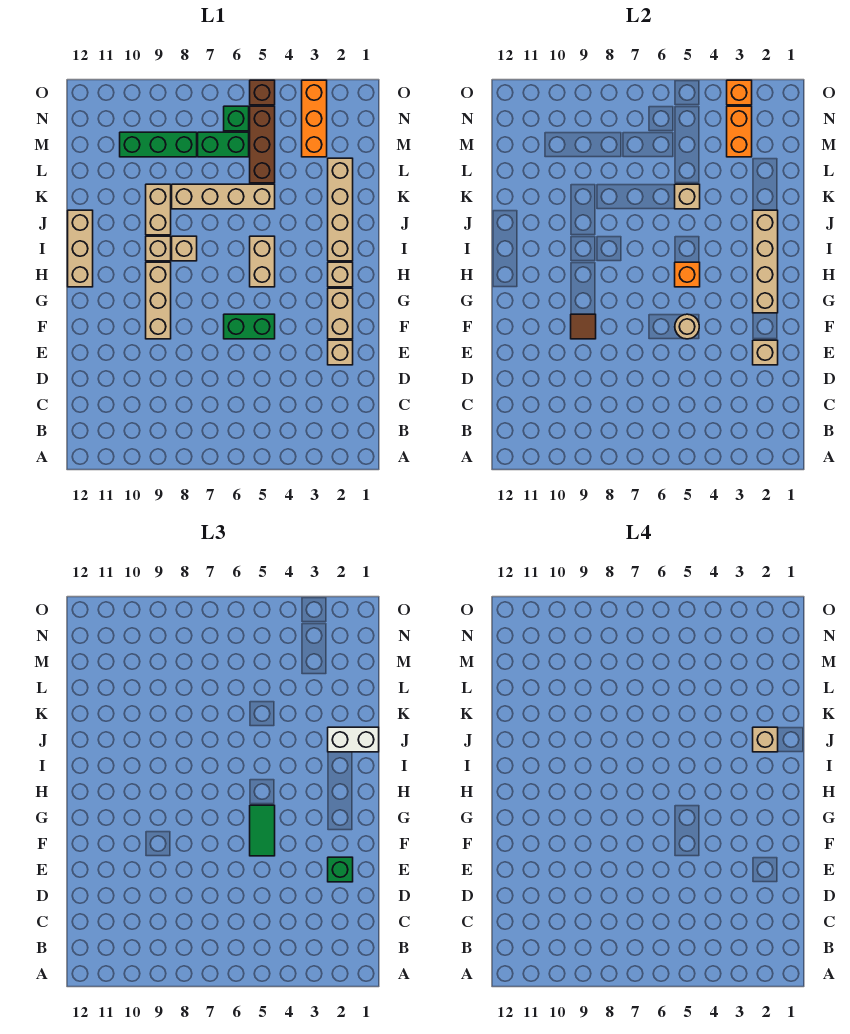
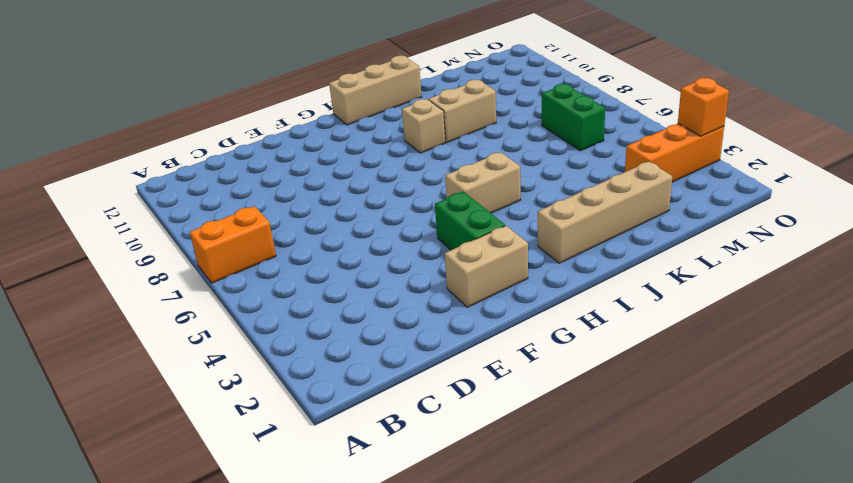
orange 1x2 brick [190,206,276,283] -> orange 1x2 brick moved to [727,106,752,157]
green 1x2 brick [435,192,505,250] -> green 1x2 brick moved to [224,314,275,339]
none -> tan 1x1 brick [328,340,353,365]
none -> tan 1x3 brick [146,262,171,339]
none -> tan 1x1 brick [328,262,353,287]
none -> tan 1x1 brick [172,236,197,261]

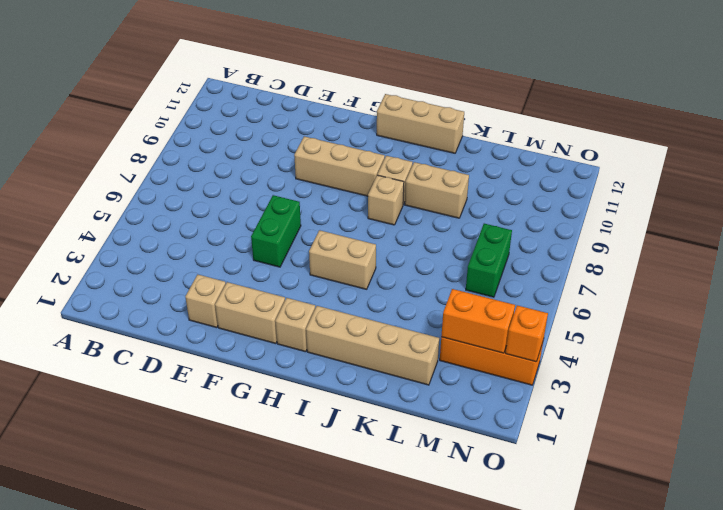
none -> tan 1x4 brick [172,184,275,209]
none -> brown 1x3 brick [250,106,275,183]
none -> green 1x3 brick [120,132,197,157]
none -> green 1x1 brick [224,106,249,131]

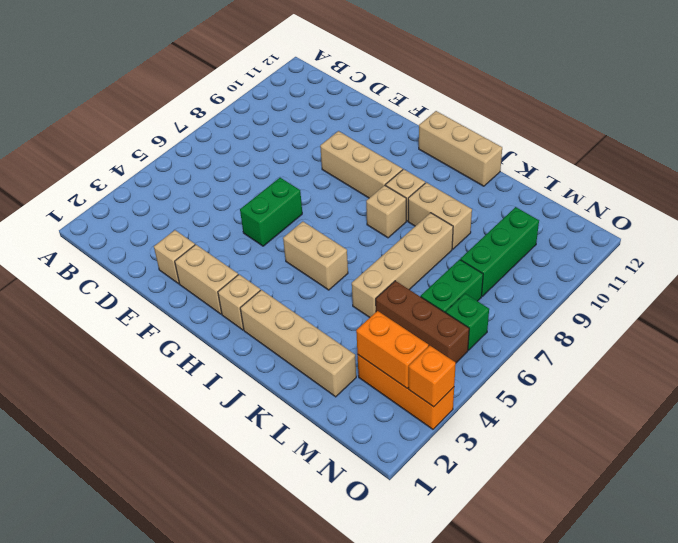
none -> brown 1x1 brick [250,80,275,105]
none -> tan 1x1 brick [753,340,778,365]
none -> tan 1x1 round brick [675,314,699,339]
none -> brown 1x1 tile [571,314,596,339]

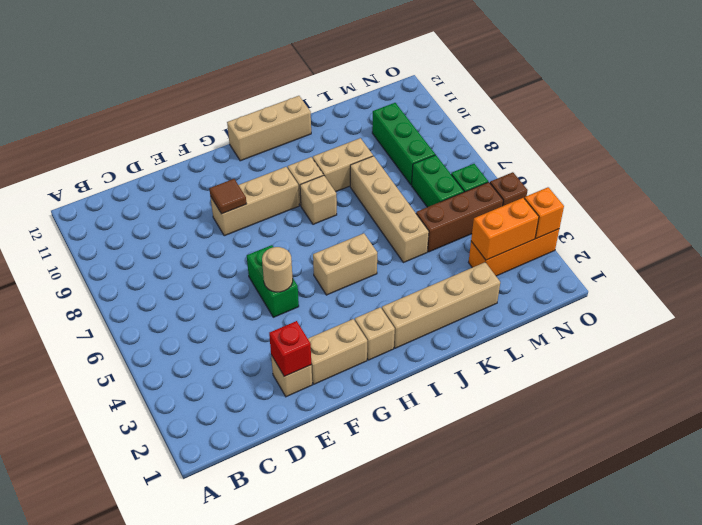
red 1x1 brick [269,321,311,376] -> tan 1x1 brick [753,340,778,365]
none -> tan 1x4 brick [753,210,778,313]
none -> orange 1x1 brick [675,262,700,287]
none -> tan 1x1 brick [675,184,700,209]
none -> green 1x1 brick [328,857,353,882]

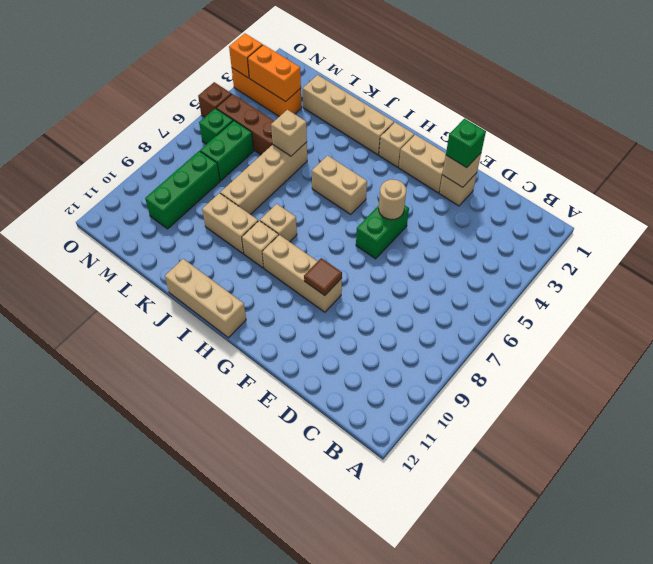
none -> tan 1x4 brick [753,210,778,313]
none -> orange 1x1 brick [675,262,700,287]
none -> green 1x2 tile [250,805,275,856]
none -> white 1x2 brick [328,727,379,752]

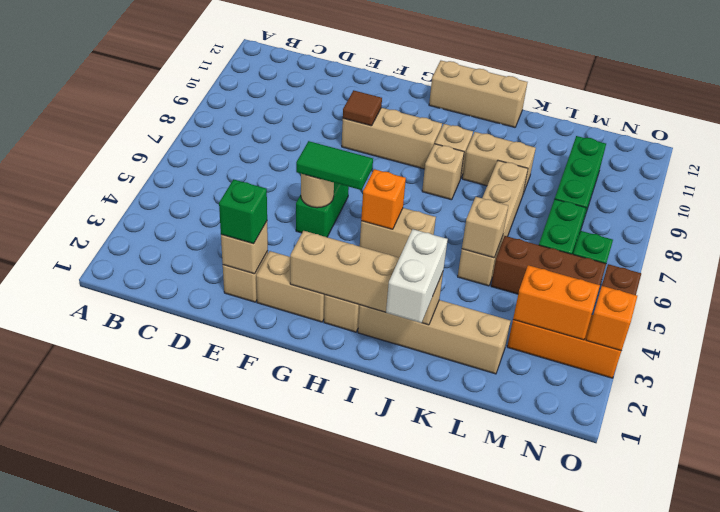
none -> tan 1x1 brick [753,727,778,752]

